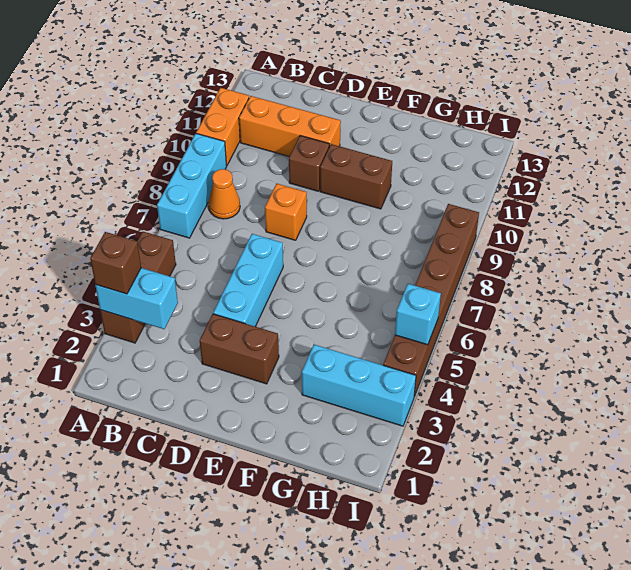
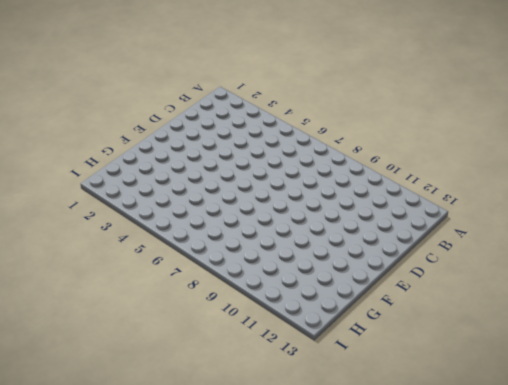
none -> brown 1x3 brick [100,232,176,343]
none -> cyan 1x3 brick [157,134,227,238]
none -> orange 1x2 brick [196,88,249,166]

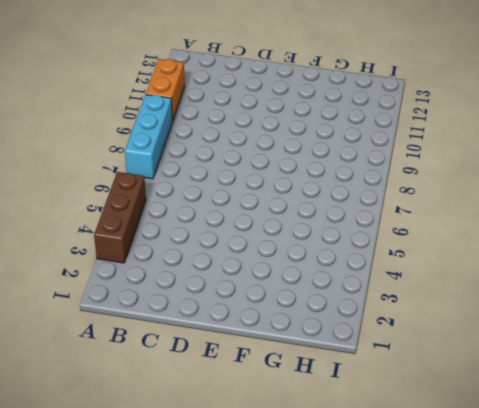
none -> orange 1x1 cone [208,169,240,219]
none -> orange 1x3 brick [239,96,341,157]
none -> brown 1x2 brick [200,314,279,384]

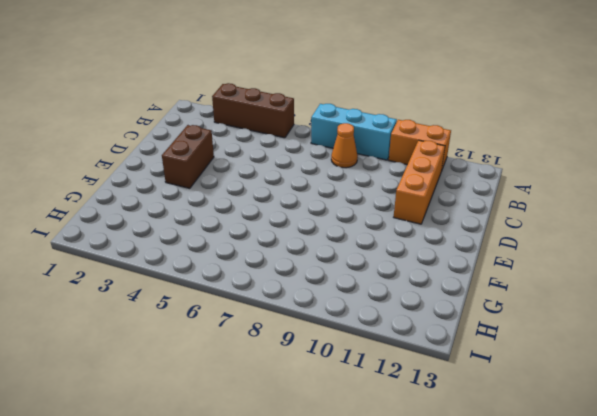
none -> cyan 1x3 brick [213,234,283,327]
none -> orange 1x1 brick [265,184,307,240]
none -> brown 1x1 brick [289,136,329,191]

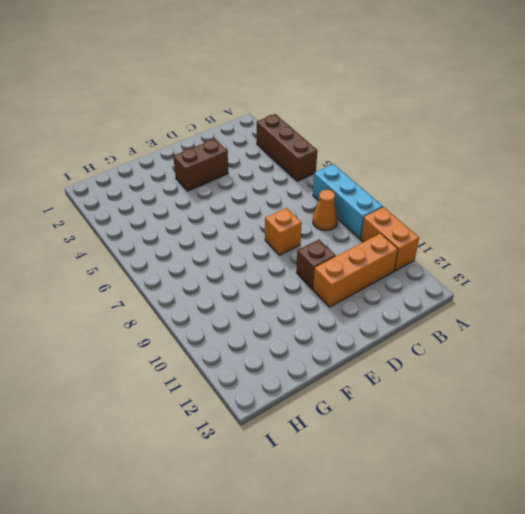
none -> cyan 1x3 brick [213,234,283,327]
none -> brown 1x2 brick [320,144,392,209]
none -> cyan 1x3 brick [302,345,416,426]

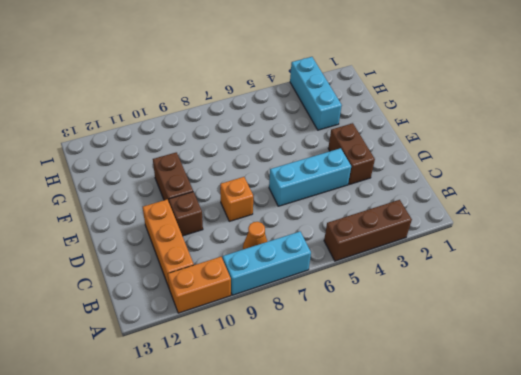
none -> brown 1x6 brick [383,204,479,397]
none -> cyan 1x2 brick [95,268,178,329]
none -> cyan 1x1 brick [395,284,441,345]

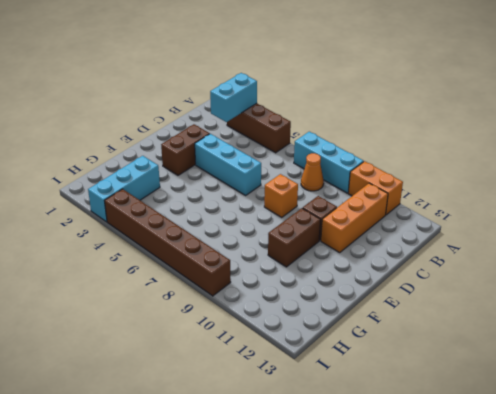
none -> cyan 1x1 brick [395,284,441,345]
none -> brown 1x1 brick [90,232,141,294]

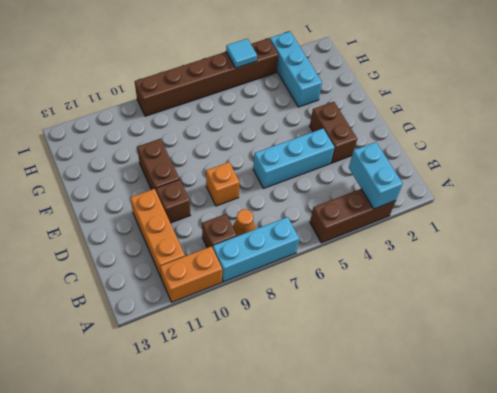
brown 1x1 brick [202,214,237,248] -> brown 1x1 brick moved to [90,232,141,294]
cyan 1x1 tile [226,39,257,68] -> cyan 1x1 brick [395,284,441,345]

